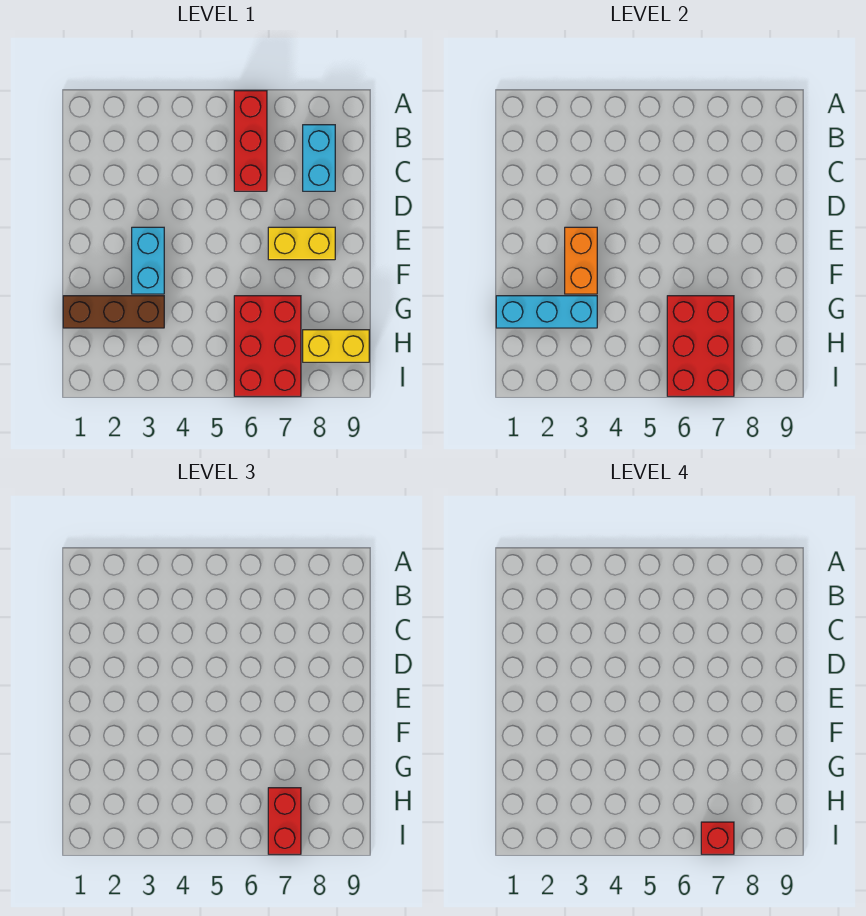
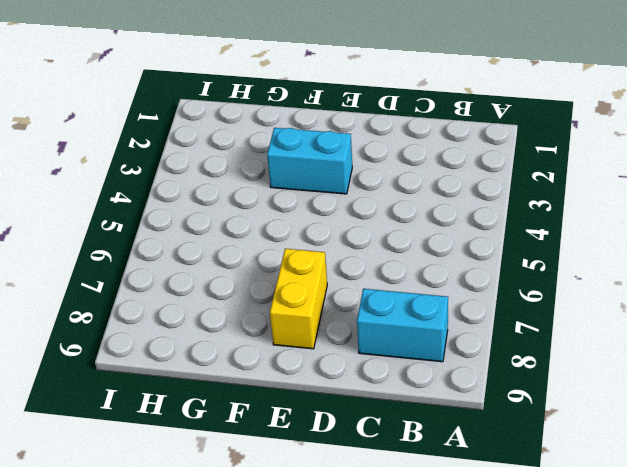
none -> red 1x3 brick [234,91,267,191]
none -> brown 1x3 brick [63,296,164,328]
none -> red 2x3 brick [234,296,301,396]

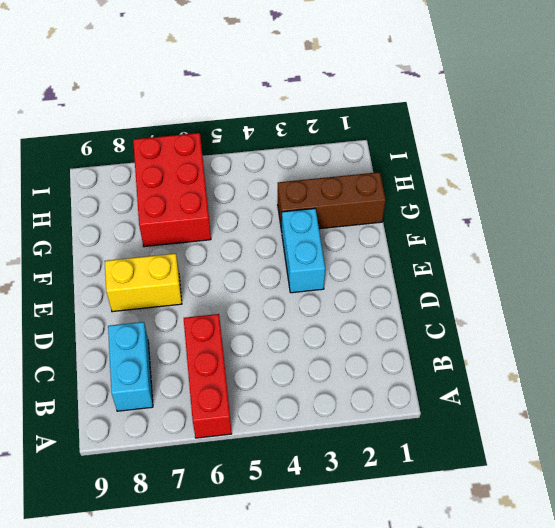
none -> yellow 1x2 brick [303,330,369,362]
none -> orange 1x2 brick [565,227,597,294]
none -> cyan 1x3 brick [496,296,597,328]

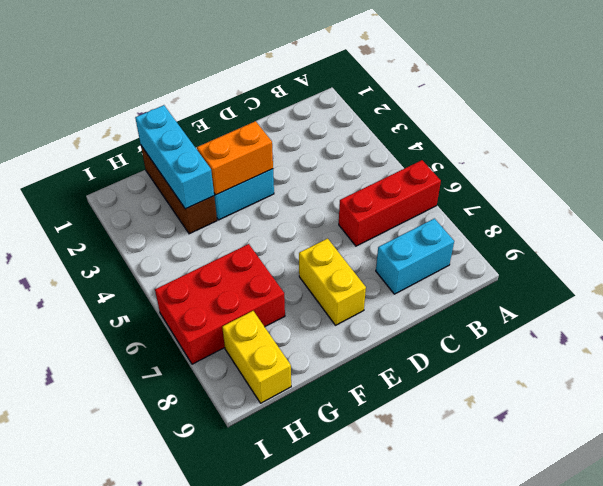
none -> red 2x3 brick [667,296,734,396]
none -> red 1x2 brick [268,788,301,854]
none -> red 1x1 brick [701,822,734,854]

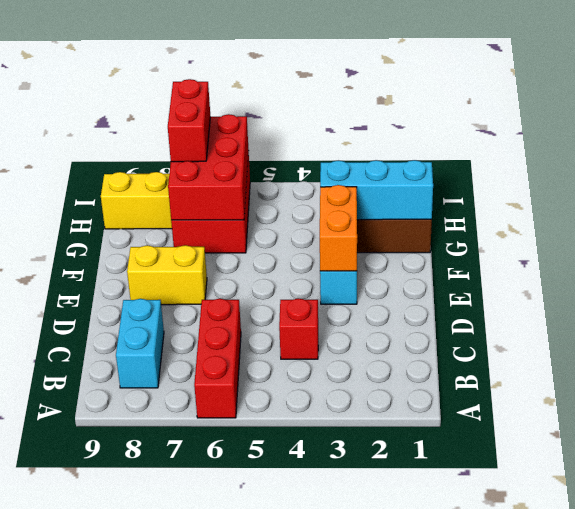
red 1x1 brick [279,299,318,359] -> red 1x1 brick moved to [701,822,734,854]

